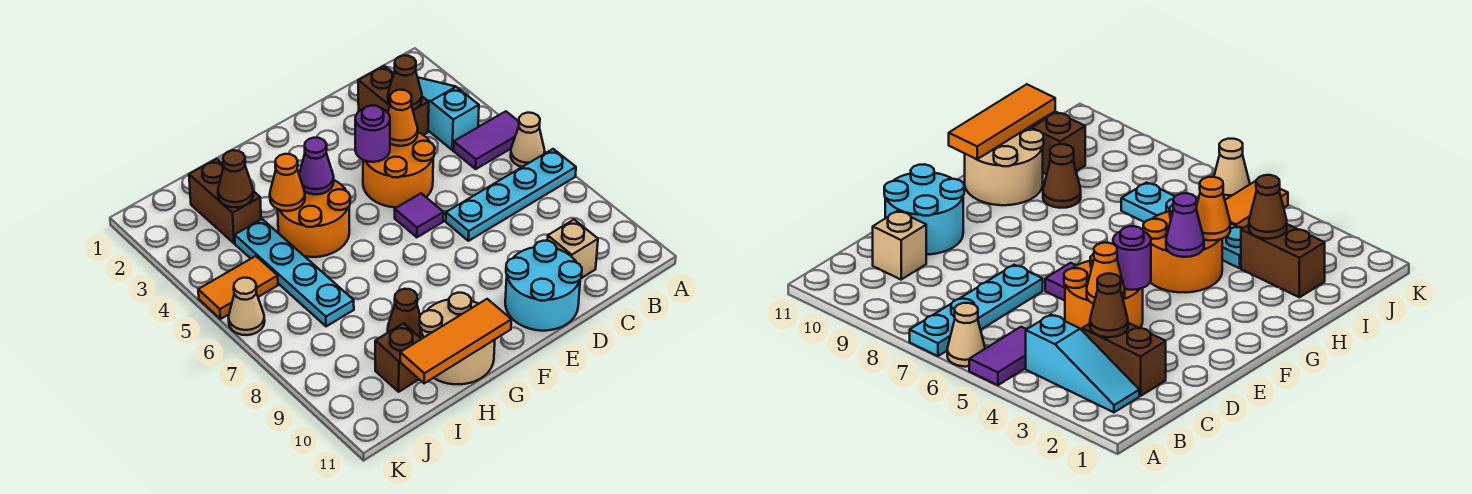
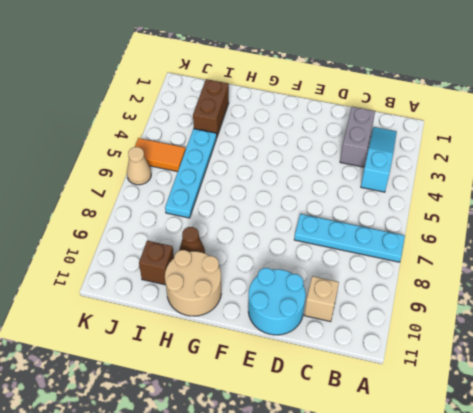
grey 1x2 brick [340,107,375,167] -> brown 1x2 brick [358,66,429,135]
none -> purple 1x2 tile [453,111,519,169]
none -> tan 1x1 cone [511,113,545,167]
none -> orange 2x2 round brick [363,132,435,207]

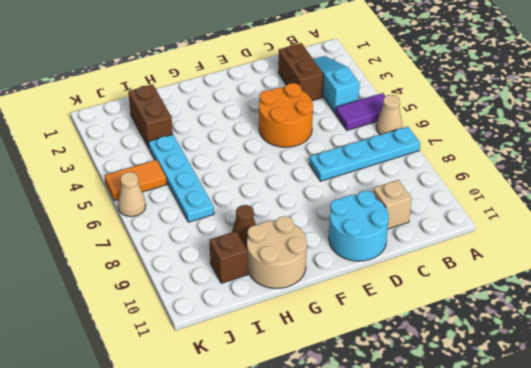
none -> purple 1x1 tile [395,193,444,237]
none -> orange 2x2 round brick [278,180,350,257]
none -> brown 1x1 cone [388,55,422,110]

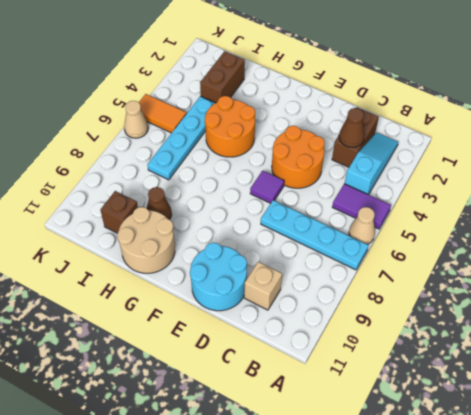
none -> orange 1x1 cone [388,90,418,146]
none -> purple 1x1 round brick [355,105,390,162]
none -> purple 1x1 cone [299,138,334,194]

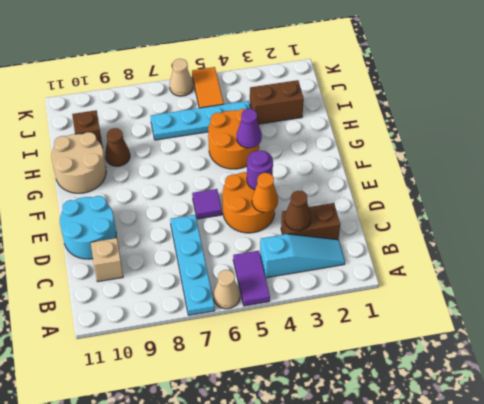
none -> orange 1x3 tile [400,299,511,383]
none -> orange 1x1 cone [270,154,305,211]
none -> brown 1x1 cone [218,150,253,207]

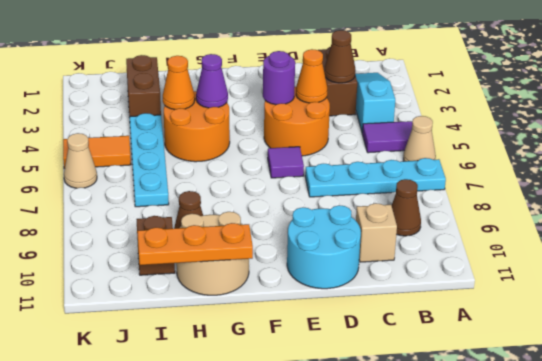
brown 1x1 cone [391,179,421,236] -> brown 1x1 cone moved to [218,150,253,207]
orange 1x3 plate [137,223,253,265] -> orange 1x3 tile [400,299,511,383]

